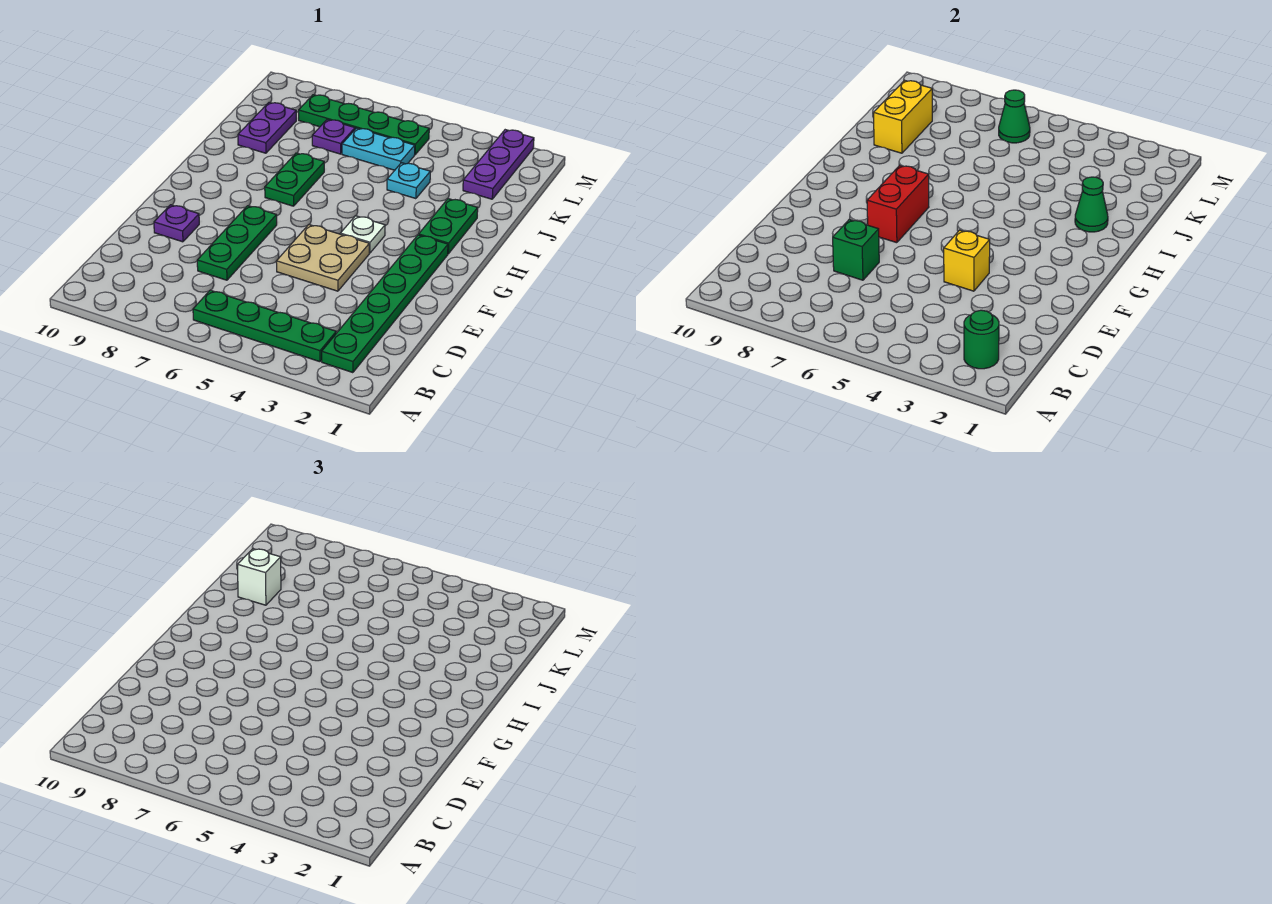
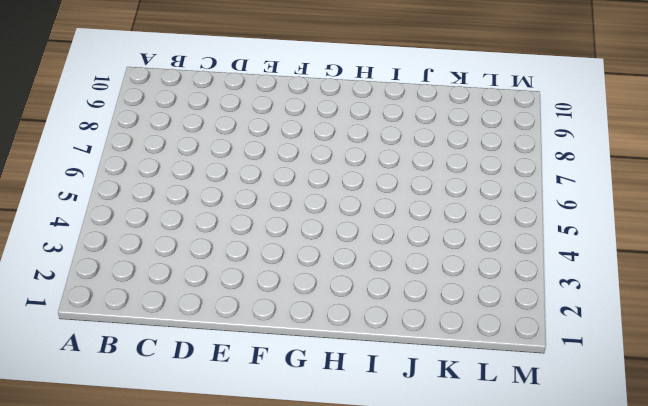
none -> green 1x6 plate [322,235,448,373]
none -> green 1x4 plate [193,290,336,362]
none -> green 1x3 plate [197,206,277,280]

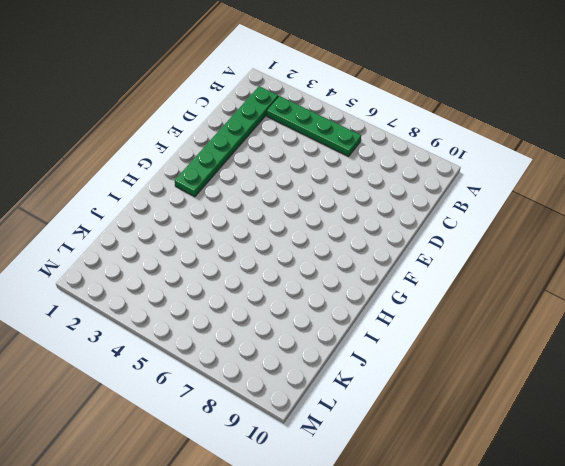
none -> green 1x3 plate [197,206,277,280]
none -> tan 2x2 plate [276,225,369,291]
none -> purple 1x1 plate [154,205,199,242]

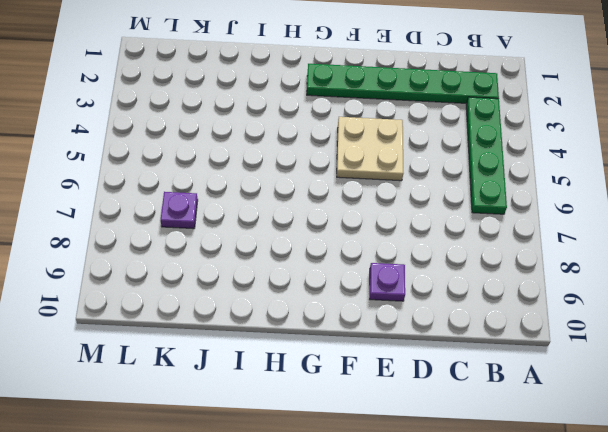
none -> green 1x3 plate [197,206,277,280]
none -> white 1x1 plate [340,216,385,253]
none -> green 1x2 plate [419,199,478,254]

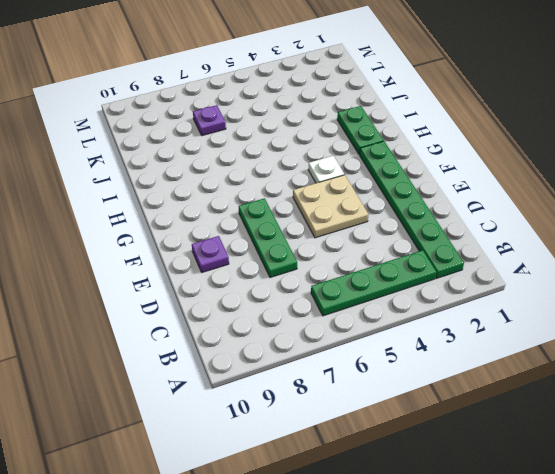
none -> green 1x2 plate [265,153,324,206]
none -> cyan 1x1 plate [387,163,430,199]
none -> purple 1x2 plate [238,102,296,153]

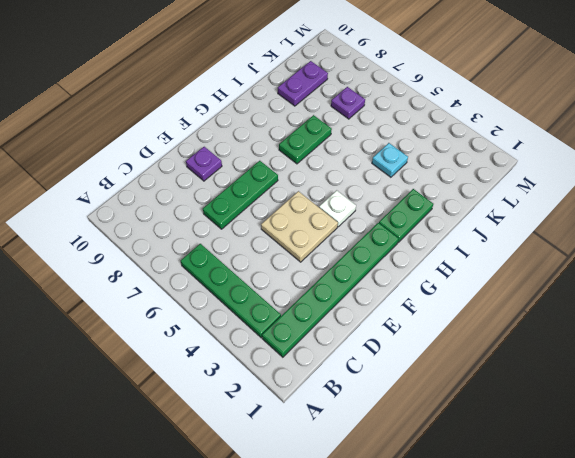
none -> purple 1x3 plate [463,130,534,199]
none -> cyan 1x2 plate [342,128,415,170]
none -> green 1x4 plate [299,95,429,155]

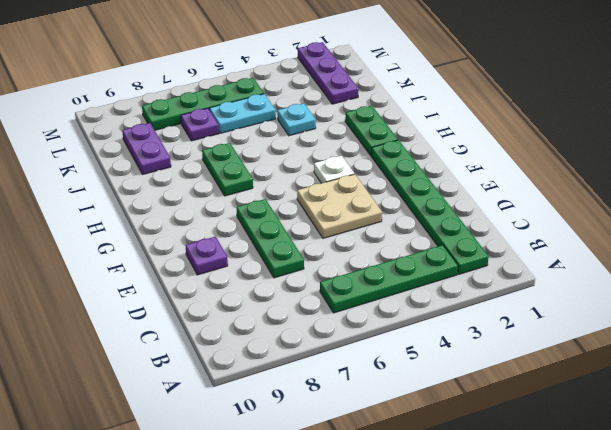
none -> green 1x1 round brick [964,310,999,369]
none -> green 1x1 brick [833,219,879,280]
none -> yellow 1x1 brick [944,230,990,291]

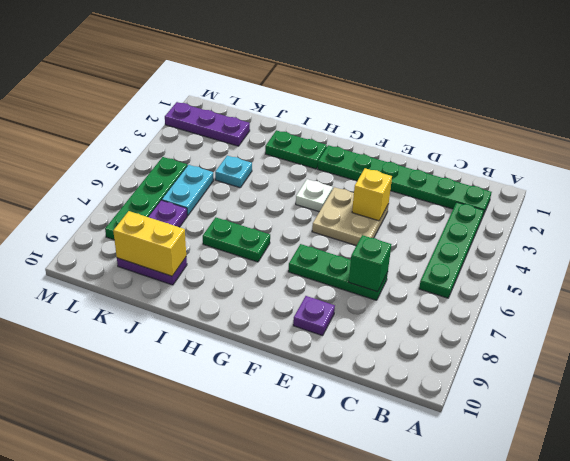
none -> green 1x1 round brick [964,310,999,369]
none -> red 1x2 brick [867,166,929,243]
none -> green 1x1 cone [1075,177,1108,232]

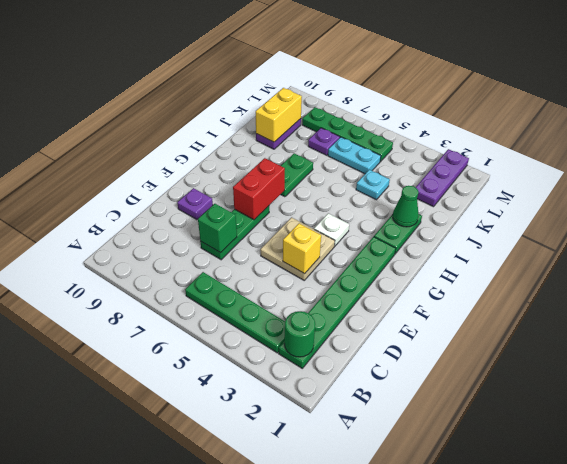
none -> green 1x1 cone [999,90,1030,143]
none -> white 1x1 brick [237,549,281,605]

